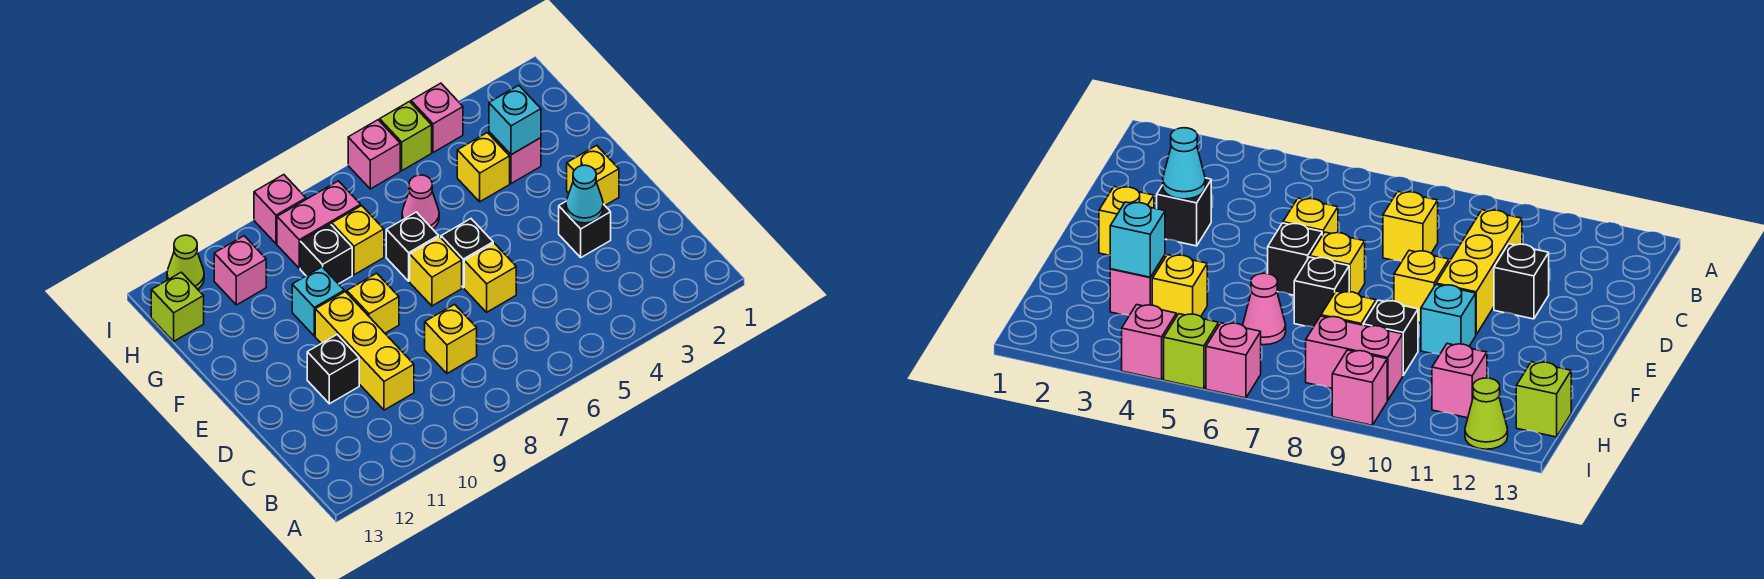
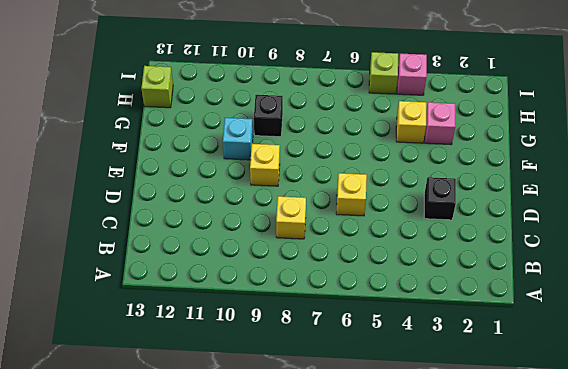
none -> yellow 1x3 brick [315,292,414,410]
none -> black 1x1 brick [307,335,359,404]
none -> yellow 1x1 brick [567,145,619,205]

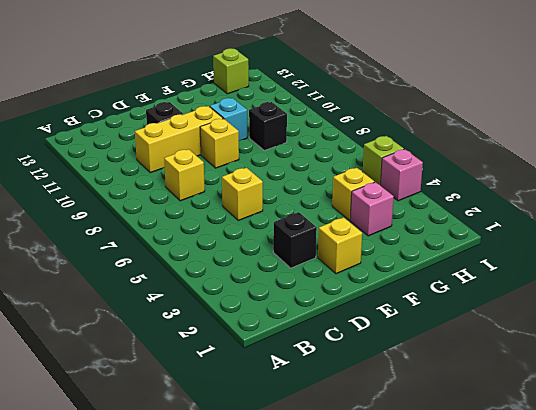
none -> black 1x1 brick [441,219,493,288]
none -> yellow 1x1 brick [410,237,462,306]
none -> black 1x1 brick [386,212,439,281]

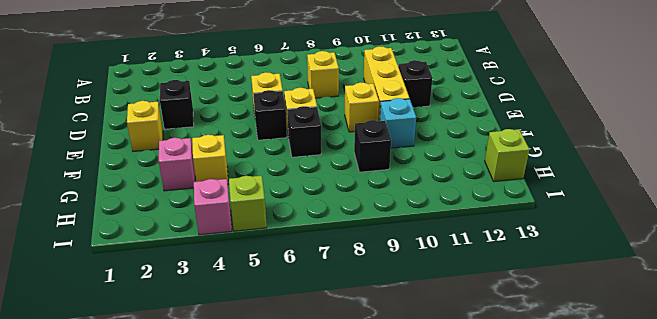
none -> pink 1x1 cone [402,175,439,229]
none -> yellow 1x1 brick [332,206,384,275]
none -> pink 1x2 brick [277,181,361,268]

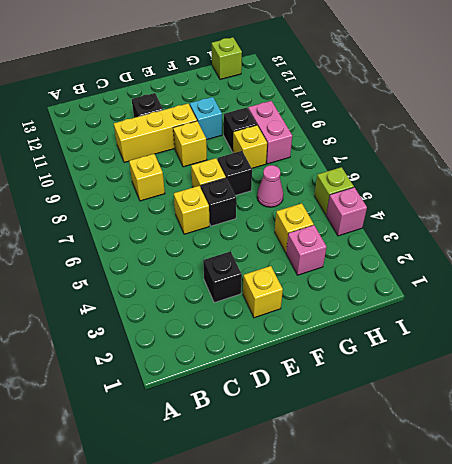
none -> pink 1x1 brick [214,236,266,305]
none -> pink 1x1 brick [348,120,400,189]
none -> pink 1x1 brick [254,175,306,244]

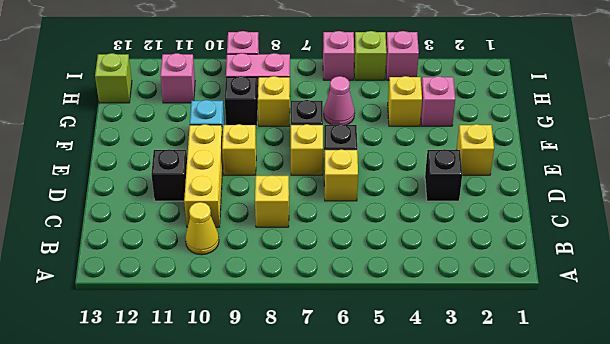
yellow 1x1 cone [185,202,219,255] -> none
none -> lime 1x1 cone [167,235,204,289]
none -> cyan 1x1 cone [566,165,603,223]
none -> cyan 1x1 brick [489,85,541,155]

